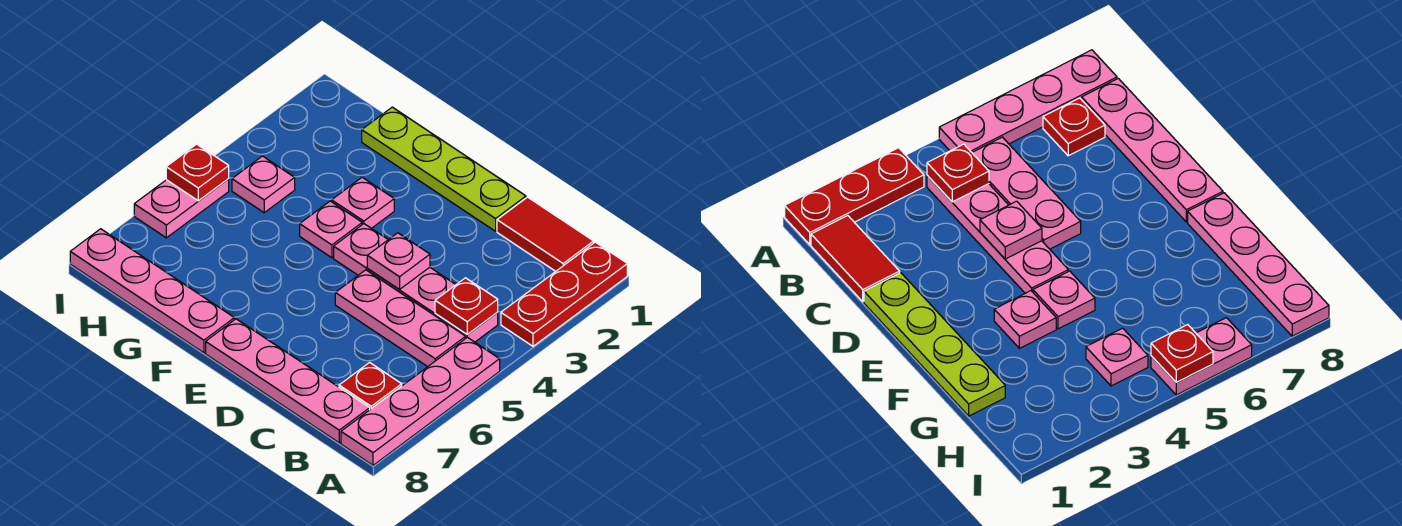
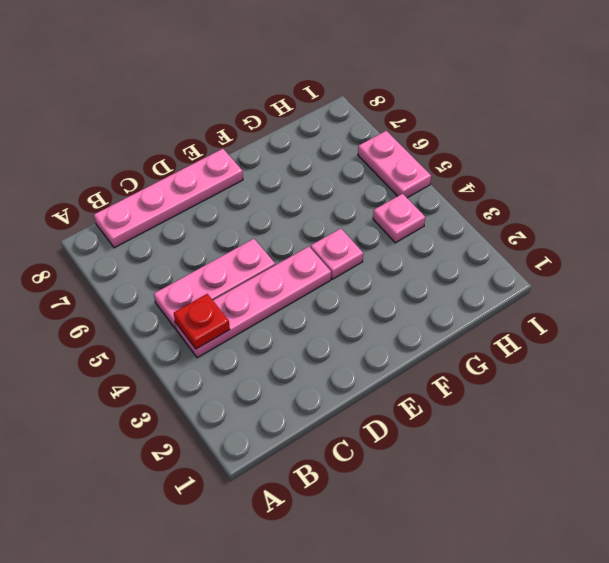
none -> red 1x3 plate [501,242,627,346]
none -> pink 1x4 plate [341,337,500,465]
none -> red 1x2 tile [497,197,594,271]

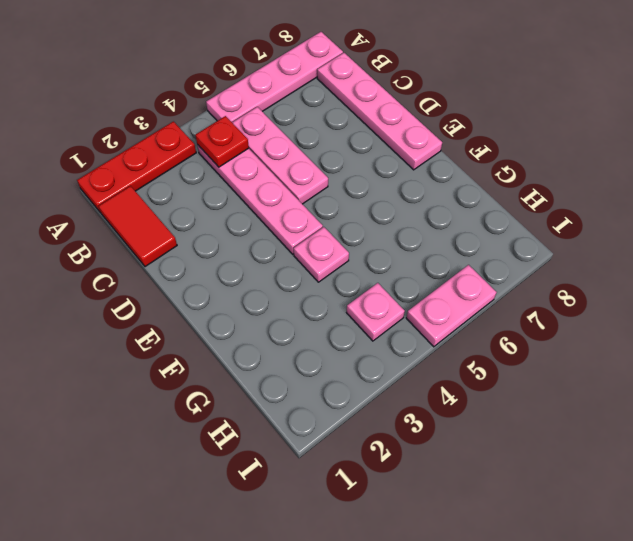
none -> red 1x1 plate [339,363,402,409]
none -> lime 1x4 plate [362,107,526,231]
none -> pink 1x1 plate [332,177,394,228]

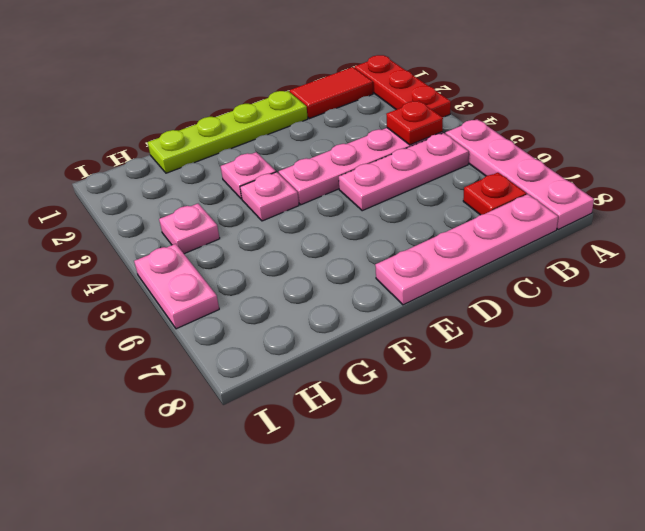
none -> pink 1x4 plate [70,229,234,353]
none -> pink 1x1 plate [367,233,430,289]
none -> red 1x1 plate [166,144,229,201]

